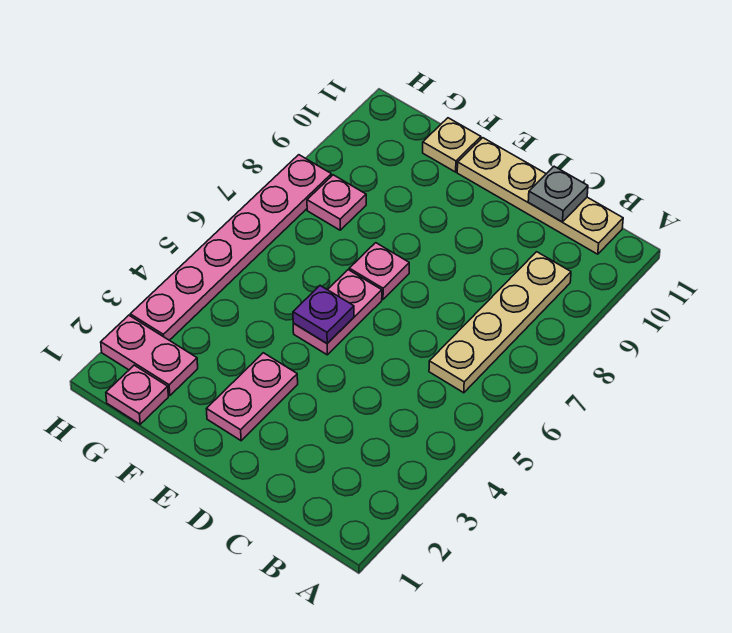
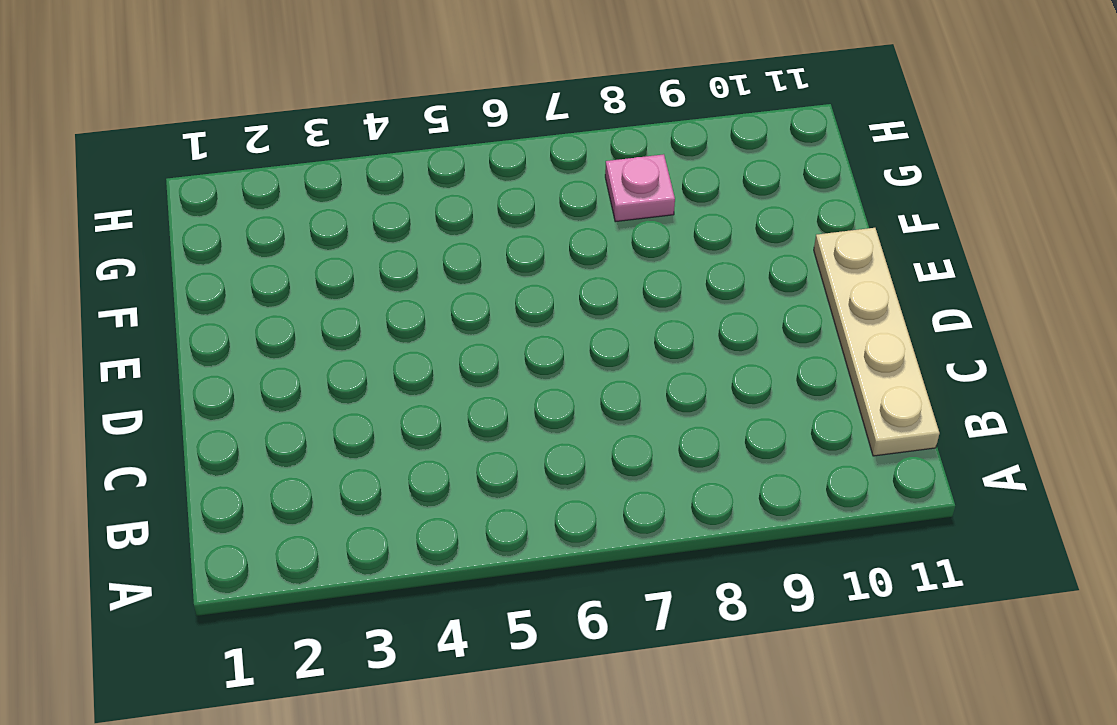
none -> tan 1x4 plate [429,252,571,393]
none -> pink 1x2 plate [207,353,298,441]
none -> pink 1x2 plate [293,270,382,355]

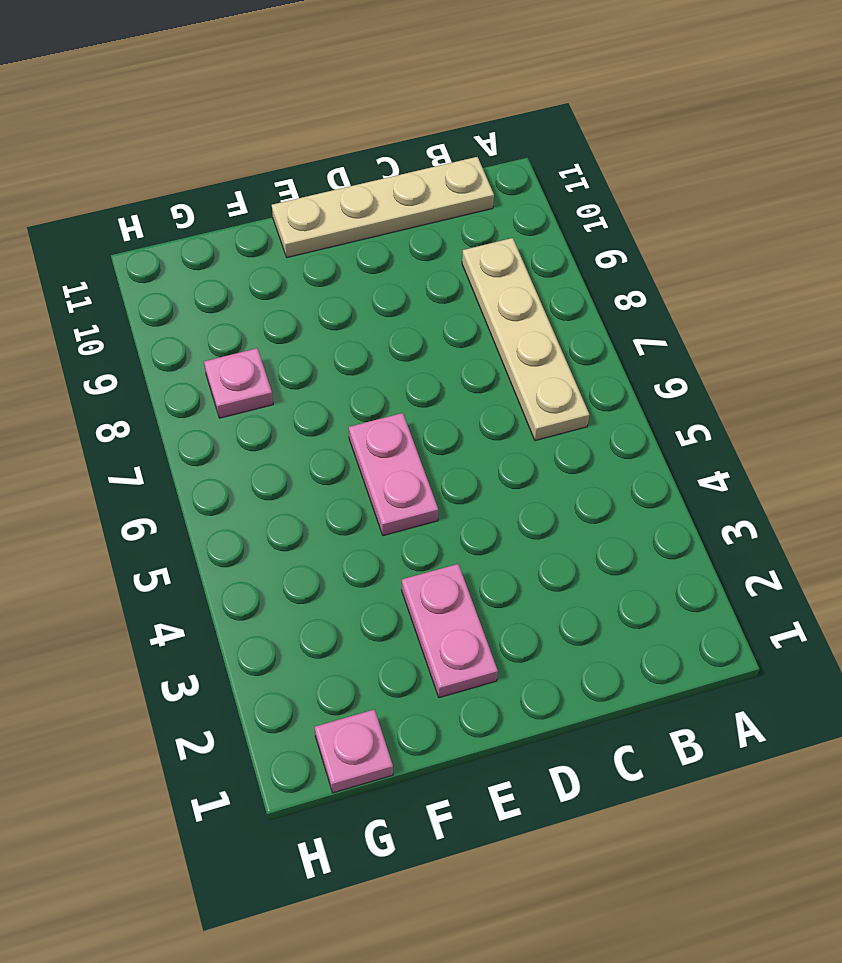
none -> pink 1x1 plate [349,243,409,299]
none -> tan 1x1 plate [423,118,481,172]
none -> pink 1x2 plate [101,315,198,396]

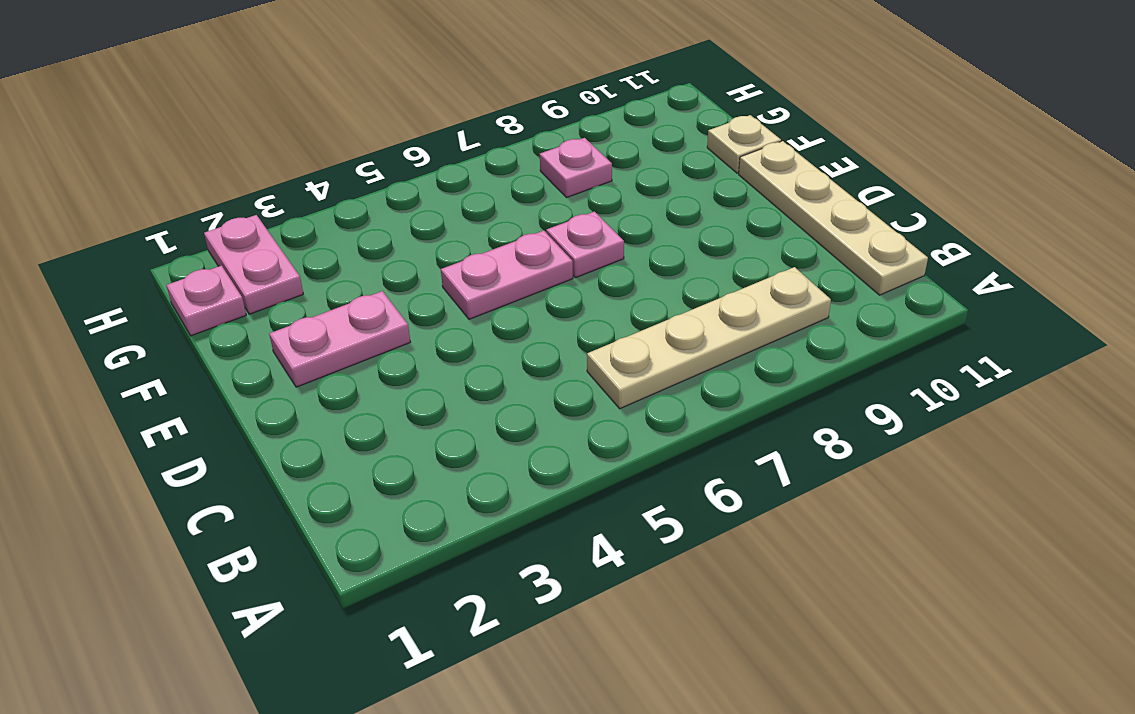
none -> pink 1x6 plate [130,155,331,340]
none -> grey 1x1 plate [528,166,588,222]
none -> purple 1x1 plate [293,286,354,343]

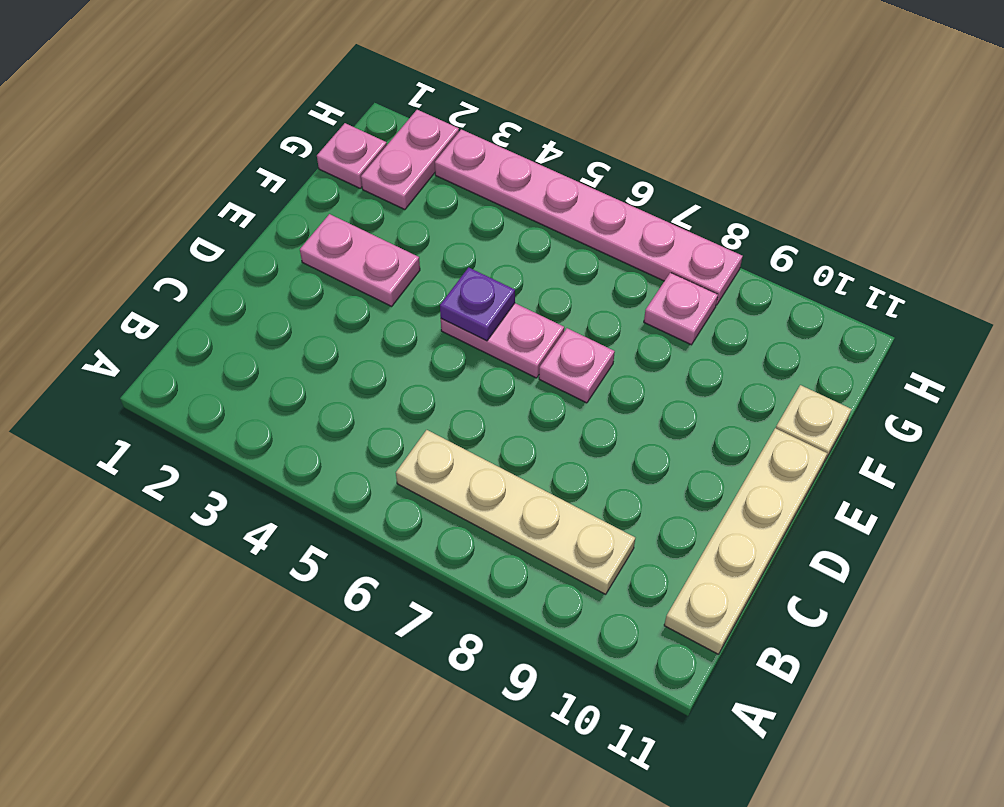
none -> grey 1x1 plate [528,166,588,222]

